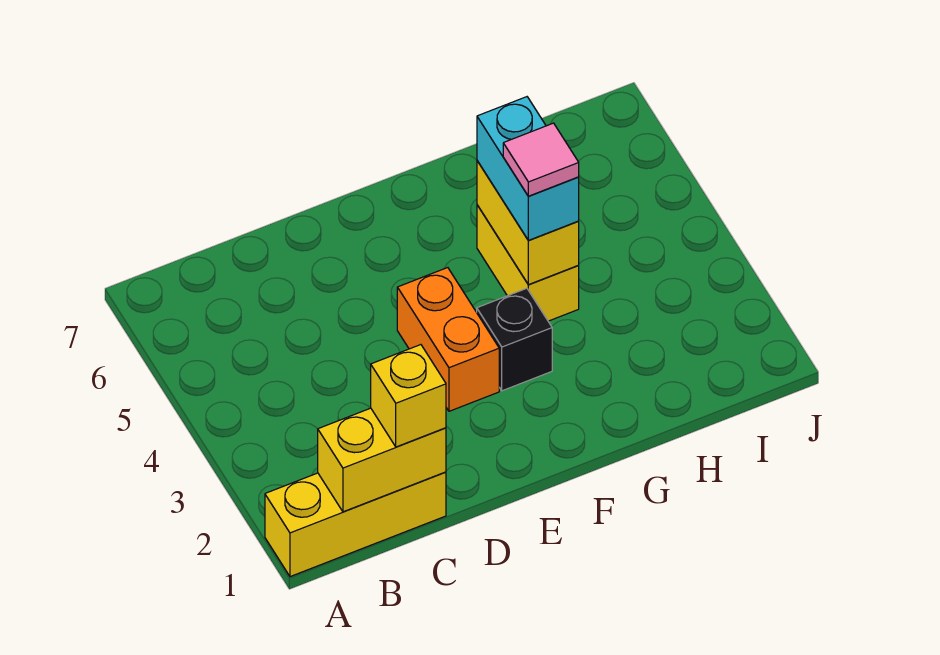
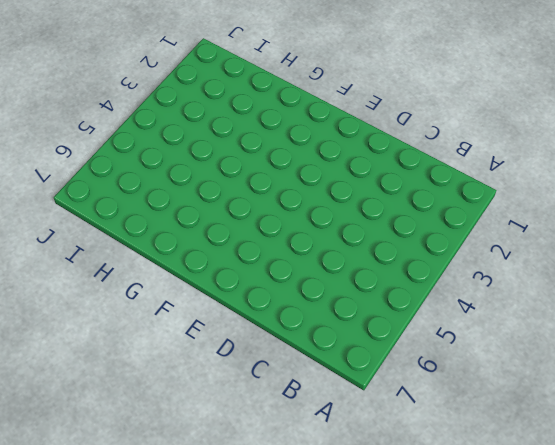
none -> yellow 1x3 brick [265,472,446,577]
none -> orange 1x2 brick [397,268,499,411]

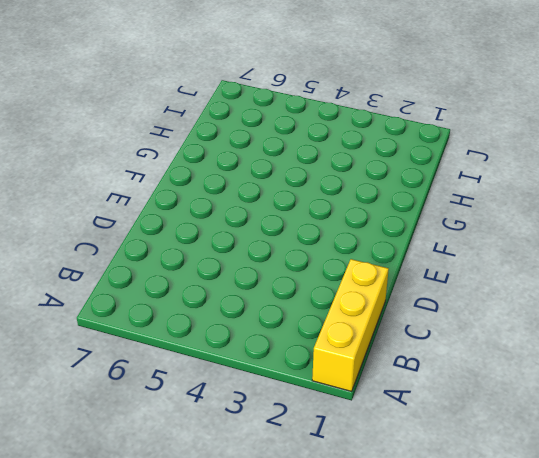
none -> orange 1x2 brick [397,268,499,411]
none -> black 1x1 brick [477,288,552,391]

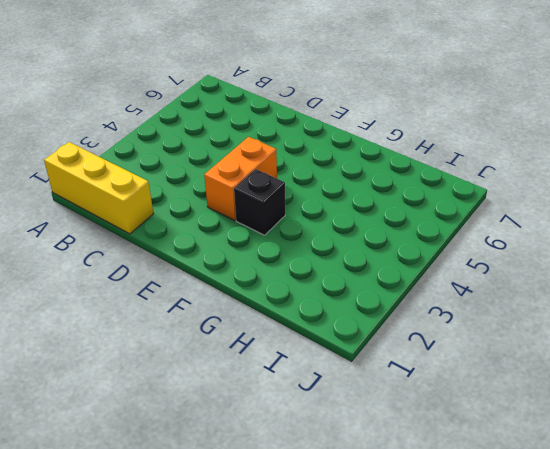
none -> yellow 1x2 brick [477,205,579,321]
none -> yellow 1x2 brick [318,408,446,512]

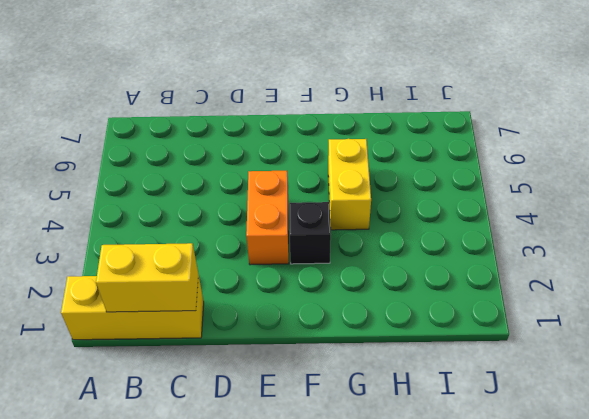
none -> yellow 1x2 brick [477,161,579,285]
none -> yellow 1x1 brick [371,345,446,447]

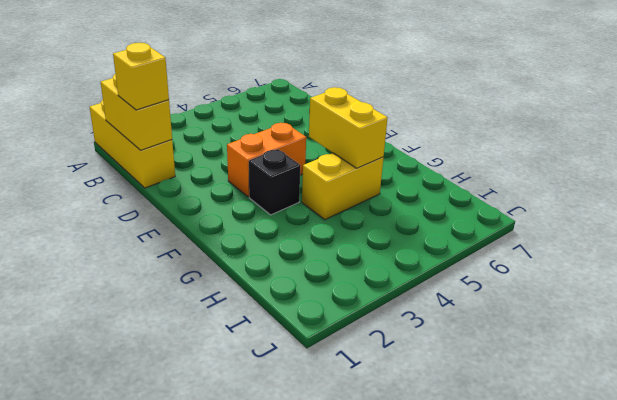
yellow 1x2 brick [309,87,388,168] -> yellow 1x2 brick turned to [477,161,579,285]
none -> cyan 1x2 brick [477,97,579,240]
none -> pink 1x1 tile [503,123,579,196]

